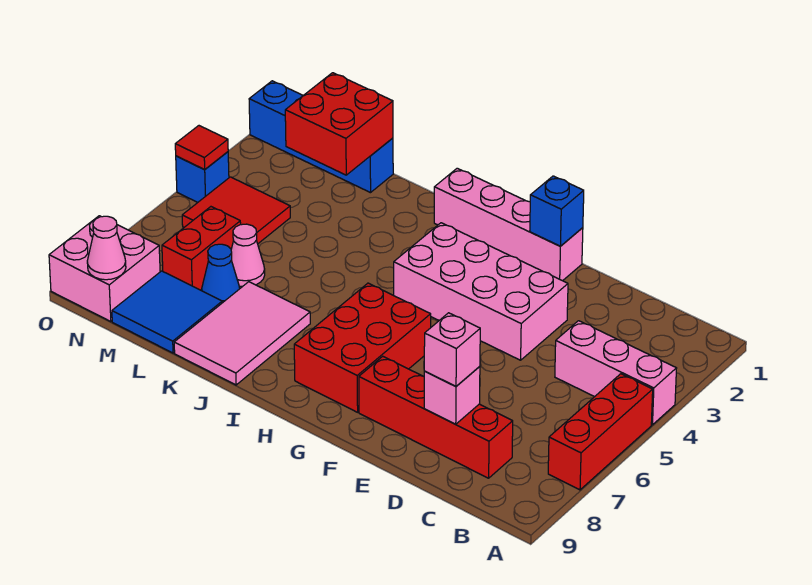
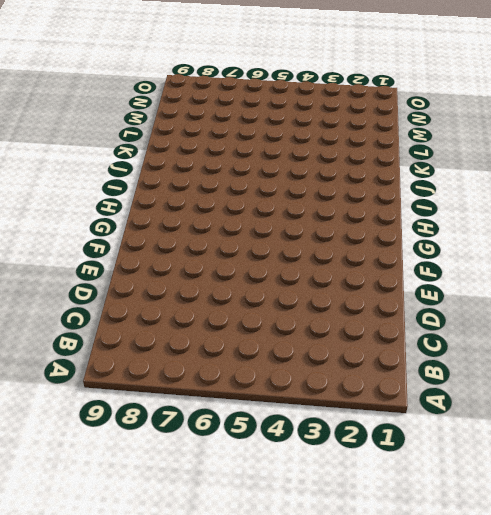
none -> pink 1x3 brick [555,321,677,425]
none -> red 1x3 brick [548,374,653,490]
none -> red 1x4 brick [359,356,513,478]

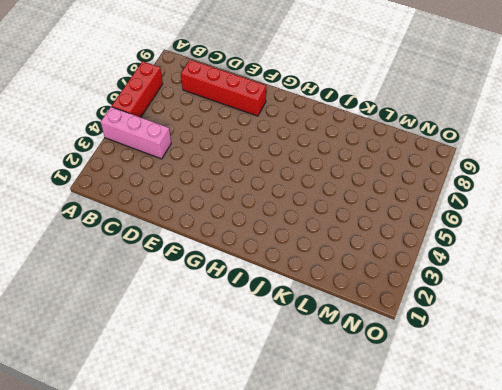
none -> pink 2x4 brick [394,223,568,360]
none -> pink 1x4 brick [434,168,583,281]
none -> red 2x3 brick [294,283,431,412]

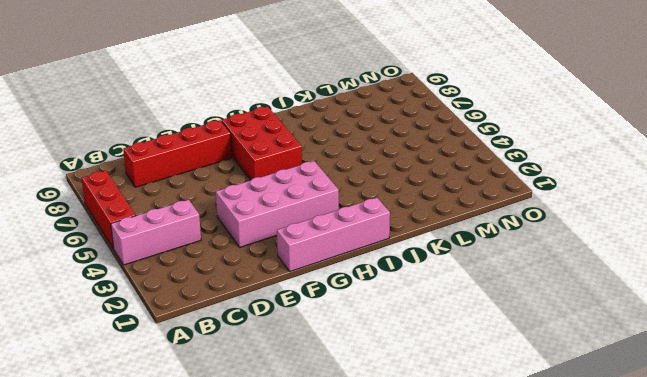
none -> pink 2x3 tile [174,282,310,385]
none -> blue 1x4 brick [249,81,393,193]
none -> pink 1x1 cone [231,224,265,287]

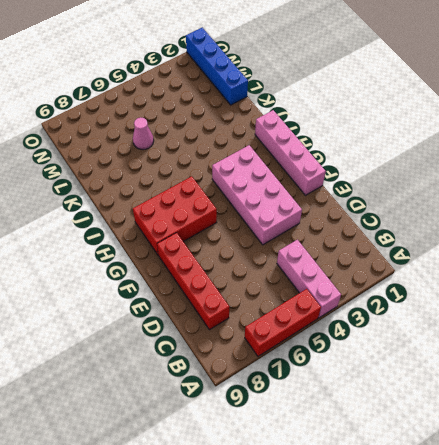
none -> pink 2x3 tile [174,282,310,385]
none -> blue 1x1 cone [202,244,240,303]
none -> blue 2x2 tile [112,271,222,353]

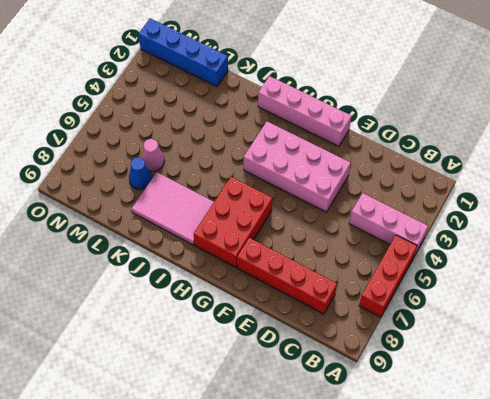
pink 2x3 tile [132,172,214,245] -> pink 2x3 tile turned to [174,282,310,385]
none -> blue 2x2 tile [112,271,222,353]
none -> red 2x2 tile [182,177,290,244]
none -> red 1x2 brick [162,207,241,290]

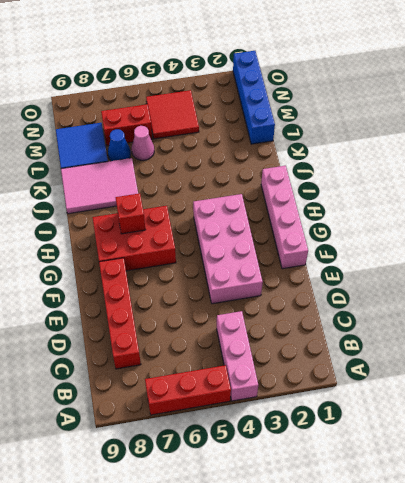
red 1x1 brick [116,193,145,234] -> none
none -> pink 2x2 brick [49,216,160,322]
none -> blue 1x1 brick [176,152,229,203]
none -> pink 1x1 brick [424,366,480,424]

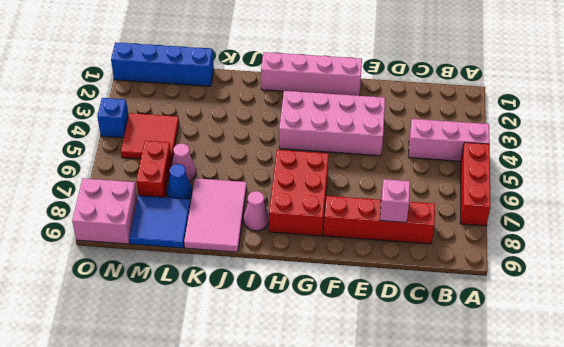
pink 1x1 cone [244,191,269,231] -> pink 1x1 cone moved to [87,216,126,280]
none -> blue 1x1 brick [530,176,584,246]
none -> red 2x2 brick [285,73,393,175]
none -> red 1x1 tile [175,126,228,170]

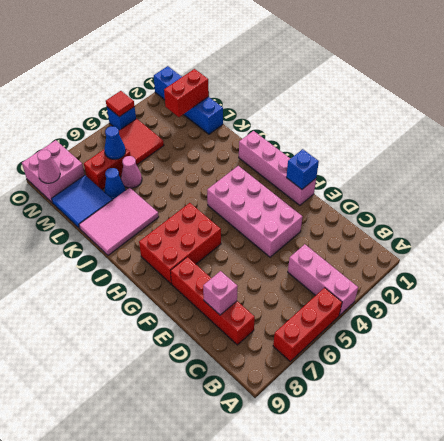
red 1x2 brick [164,69,209,117] -> red 2x2 brick [285,73,393,175]
blue 1x1 cone [104,126,126,160] -> none
none -> pink 1x1 brick [424,313,480,386]

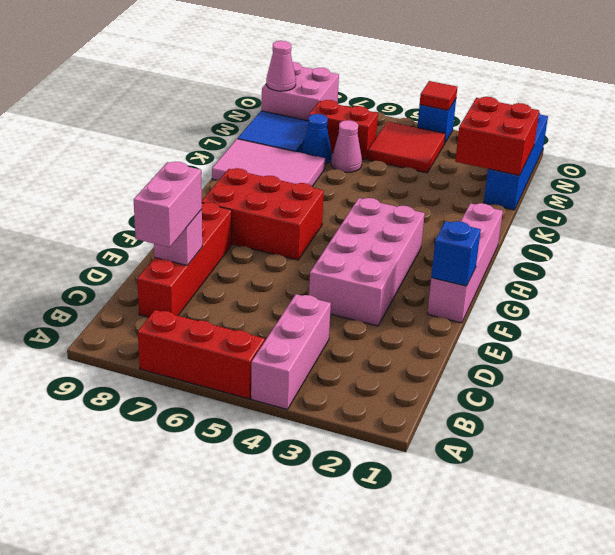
pink 1x2 brick [134,162,202,247] -> pink 1x1 brick [424,313,480,386]

